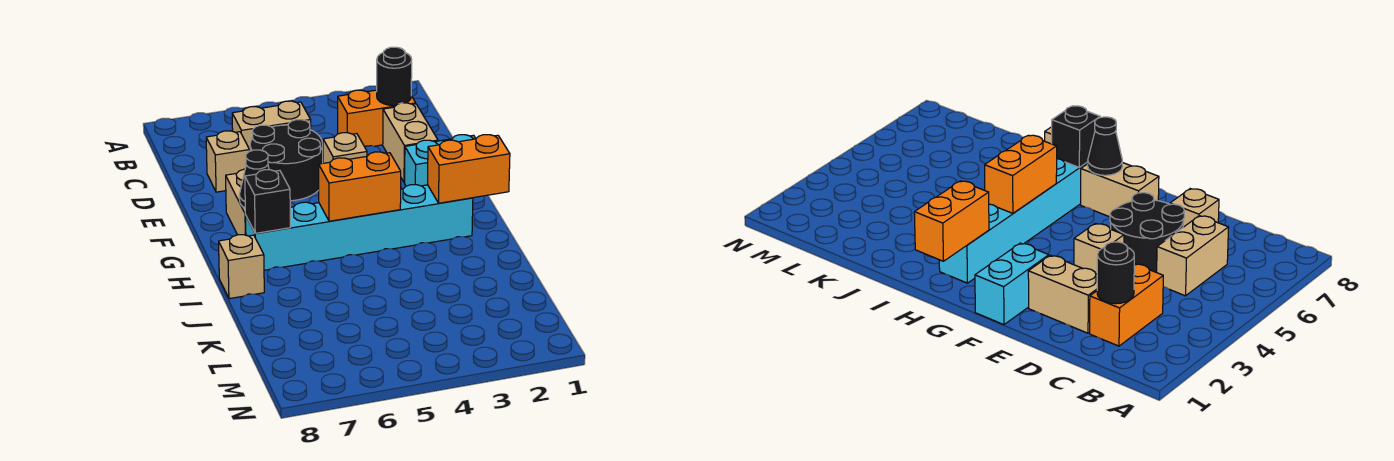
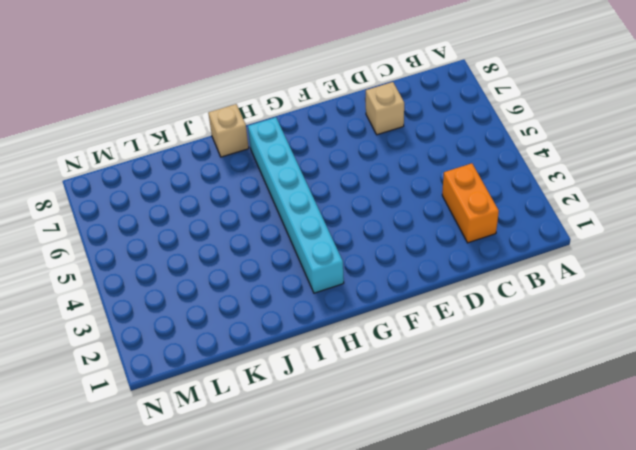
none -> tan 1x2 brick [232,101,311,150]
none -> tan 1x2 brick [383,103,438,183]
none -> black 2x2 round brick [250,120,323,201]

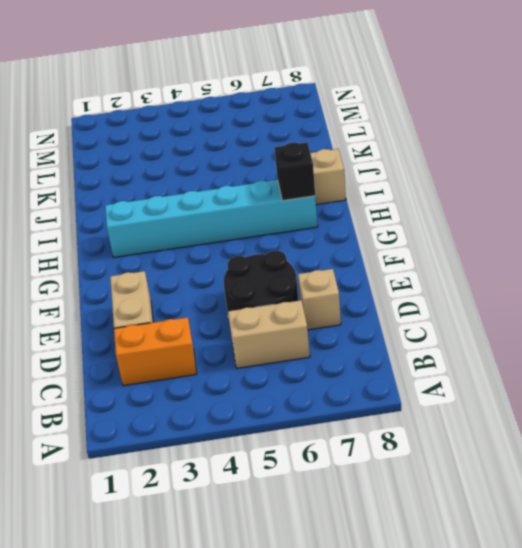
none -> tan 1x1 brick [323,133,367,163]
none -> cyan 1x2 brick [405,135,476,186]
none -> tan 1x2 brick [226,169,246,235]

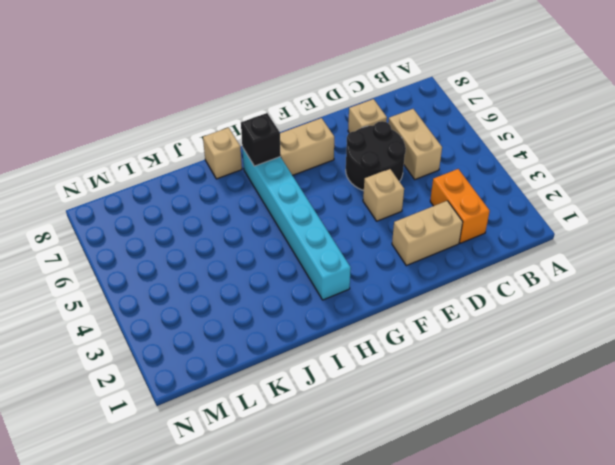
none -> cyan 1x2 brick [405,135,476,186]
none -> black 1x1 round brick [377,47,412,106]
none -> black 1x1 cone [239,150,269,208]

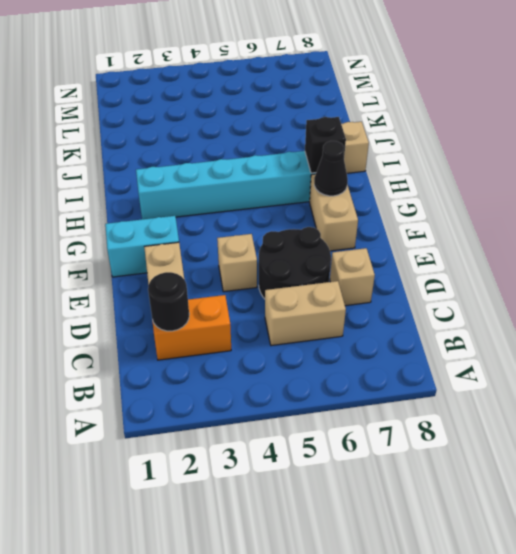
none -> orange 1x2 brick [428,135,510,203]
none -> orange 1x2 brick [319,152,401,221]

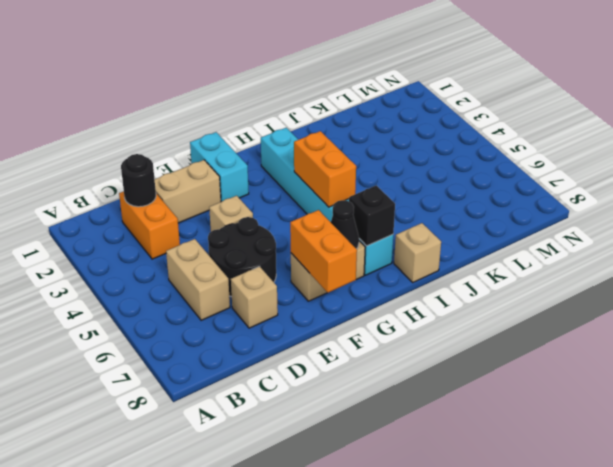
orange 1x2 brick [290,210,357,293] -> orange 1x2 brick moved to [428,135,510,203]

